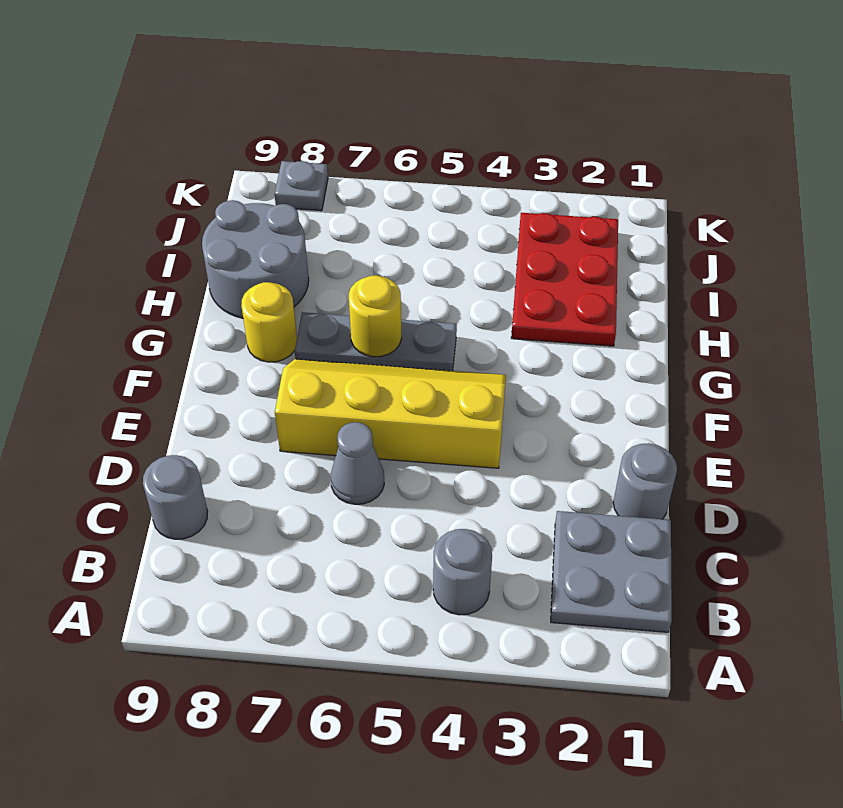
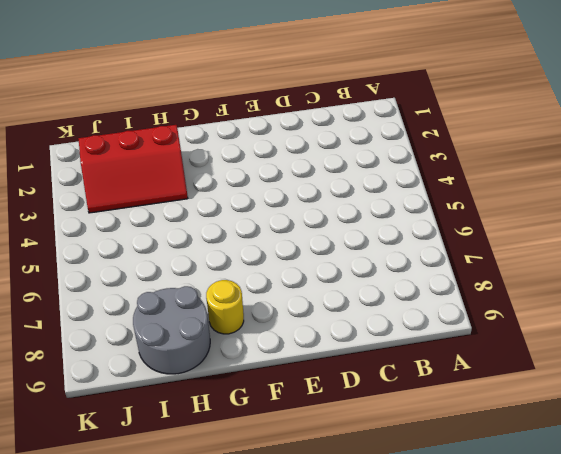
red 2x3 slope [78,125,188,213] -> red 2x3 plate [511,213,618,346]
none -> grey 2x2 plate [551,511,672,632]
none -> grey 1x1 round brick [433,529,492,615]
none -> grey 1x1 round brick [143,455,208,539]

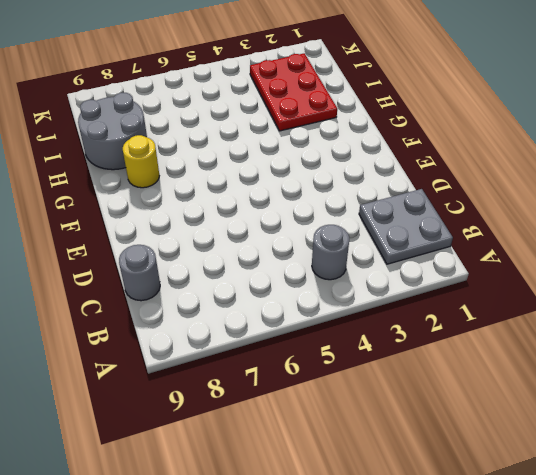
none -> grey 1x1 round brick [613,443,677,519]
none -> grey 1x1 cone [331,422,384,504]
none -> yellow 2x4 slope [275,359,506,468]

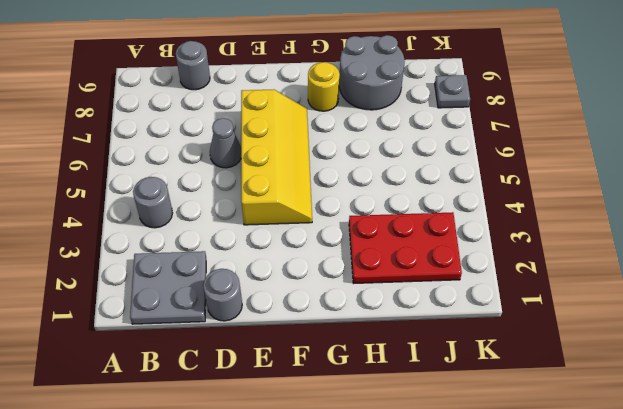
none -> grey 1x3 plate [295,312,457,371]
none -> yellow 1x1 round brick [349,275,402,357]

